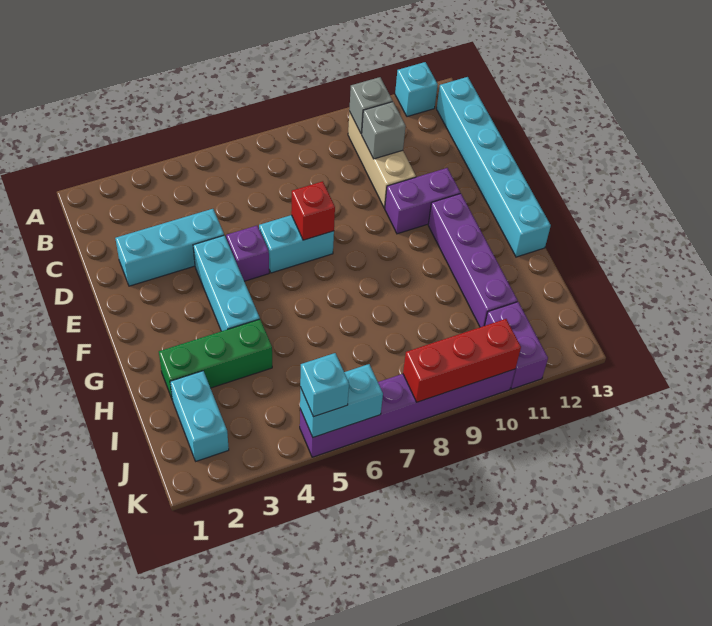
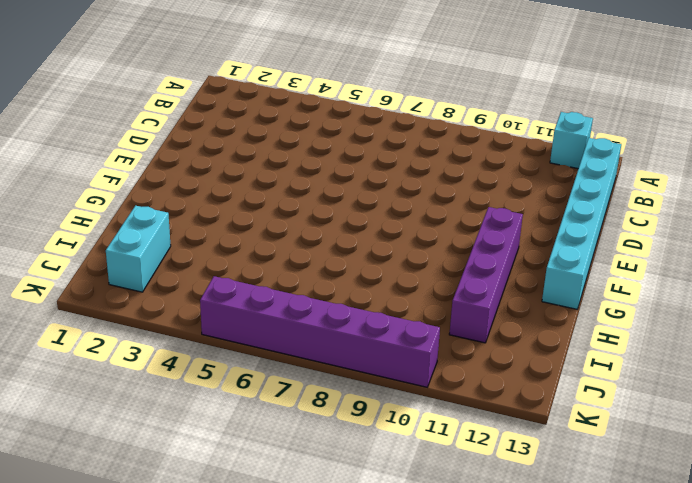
none -> tan 1x3 brick [348,112,416,208]
none -> cyan 1x3 brick [115,209,224,286]
none -> cyan 1x3 brick [193,235,260,331]

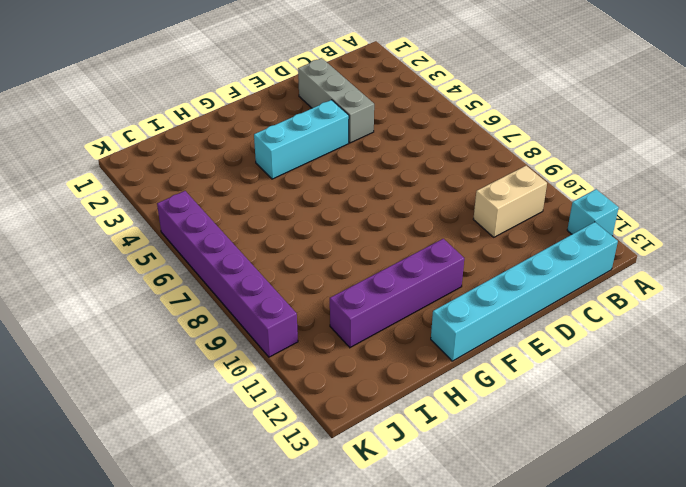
tan 1x2 brick [473,166,547,237] -> tan 1x3 brick [348,112,416,208]
grey 1x3 brick [298,58,374,143] -> cyan 1x3 brick [115,209,224,286]
none -> purple 1x1 brick [226,226,269,281]
none -> cyan 1x2 brick [259,215,334,273]
none -> purple 1x2 brick [385,168,460,234]

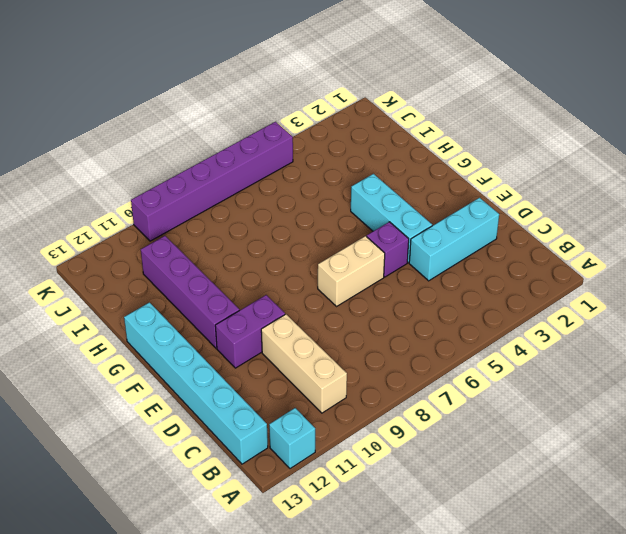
tan 1x2 brick [318,236,385,306] -> cyan 1x2 brick [259,215,334,273]
none -> green 1x3 brick [159,319,272,398]
none -> cyan 1x2 brick [170,371,229,461]
none -> purple 1x2 brick [485,302,548,389]

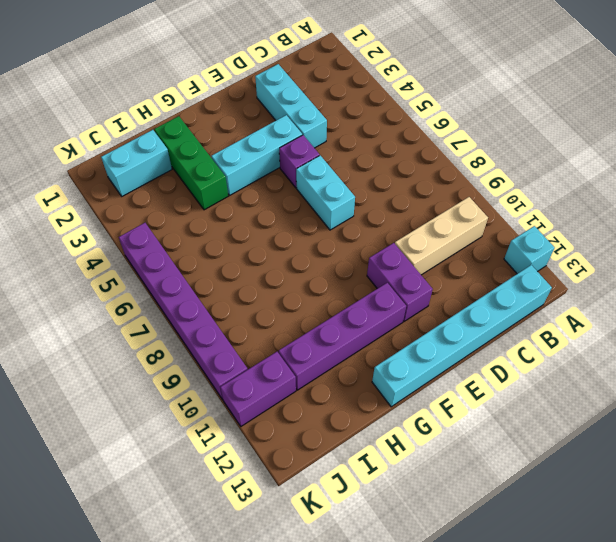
none -> grey 1x1 brick [349,77,393,134]
none -> grey 1x1 brick [362,102,406,159]
none -> red 1x1 brick [291,181,335,240]

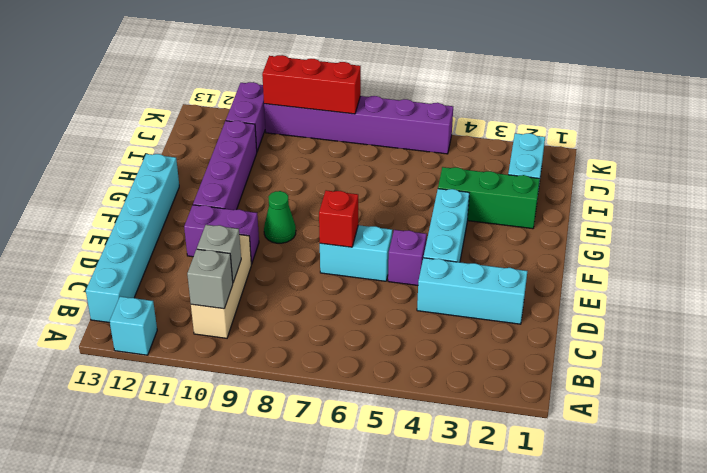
green 1x1 cone [264,191,296,243] -> none
none -> cyan 1x2 brick [300,364,383,437]
none -> cyan 1x1 brick [300,353,349,417]

